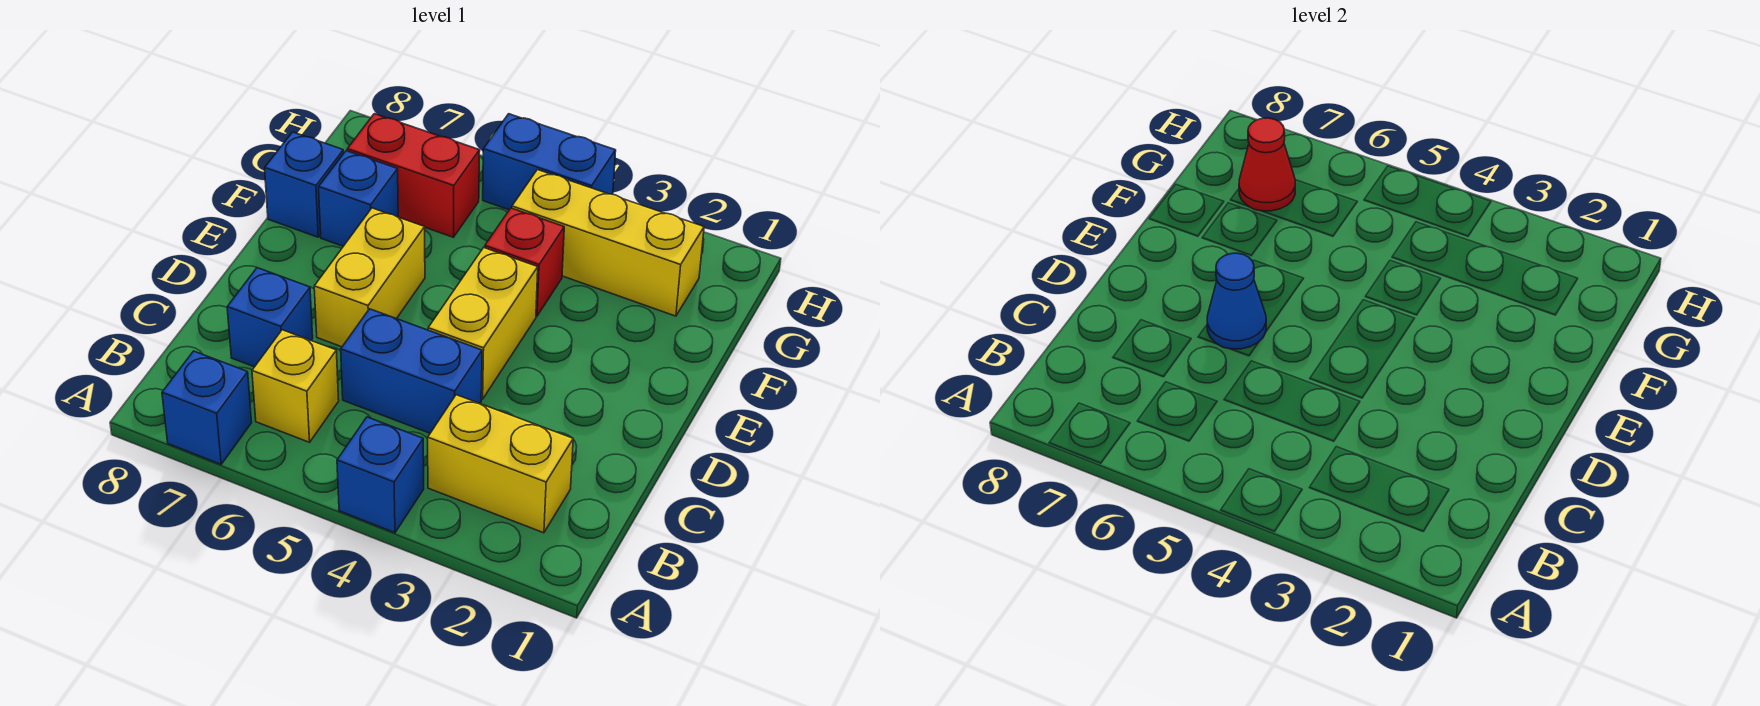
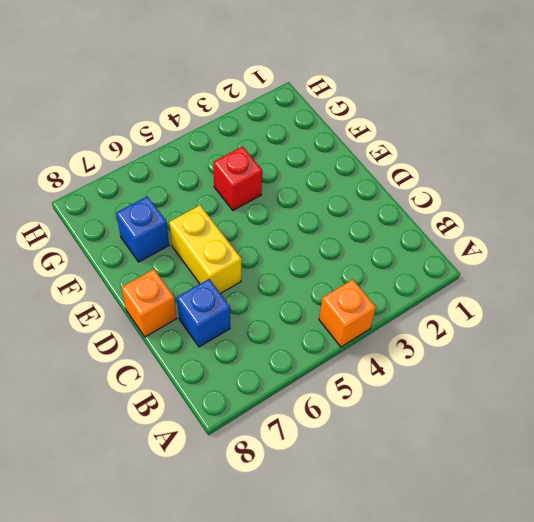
orange 1x1 brick [319,279,376,347] -> blue 1x1 brick [337,417,424,533]
orange 1x1 brick [121,269,177,337] -> none
none -> blue 1x1 brick [162,351,252,464]
none -> yellow 1x2 brick [428,395,573,533]
none -> yellow 1x1 brick [252,330,339,442]

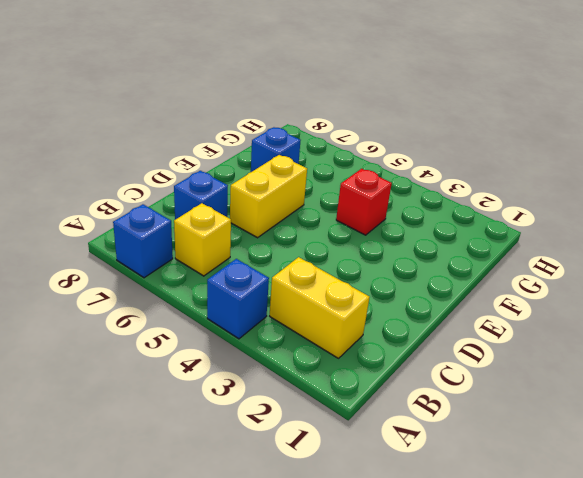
none -> blue 1x2 brick [341,309,482,433]
none -> yellow 1x2 brick [428,248,538,399]
none -> blue 1x1 brick [265,132,344,237]

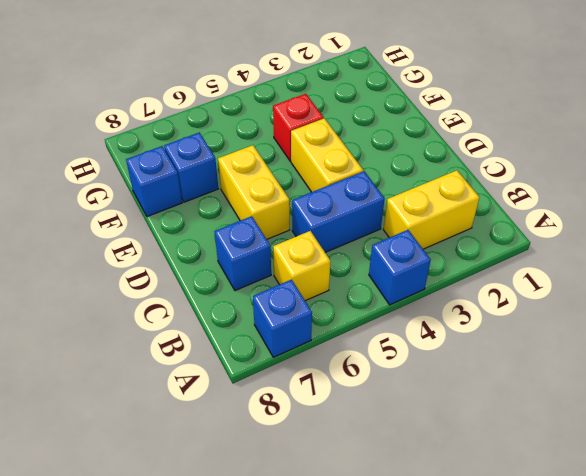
none -> yellow 1x3 brick [512,170,704,316]
none -> red 1x2 brick [347,114,480,237]
none -> blue 1x2 brick [483,114,616,210]

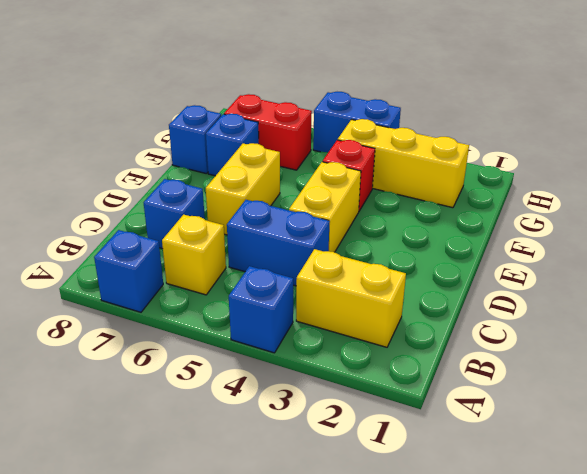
none -> blue 1x1 cone [1207,253,1266,349]
none -> red 1x1 cone [1239,118,1295,211]

